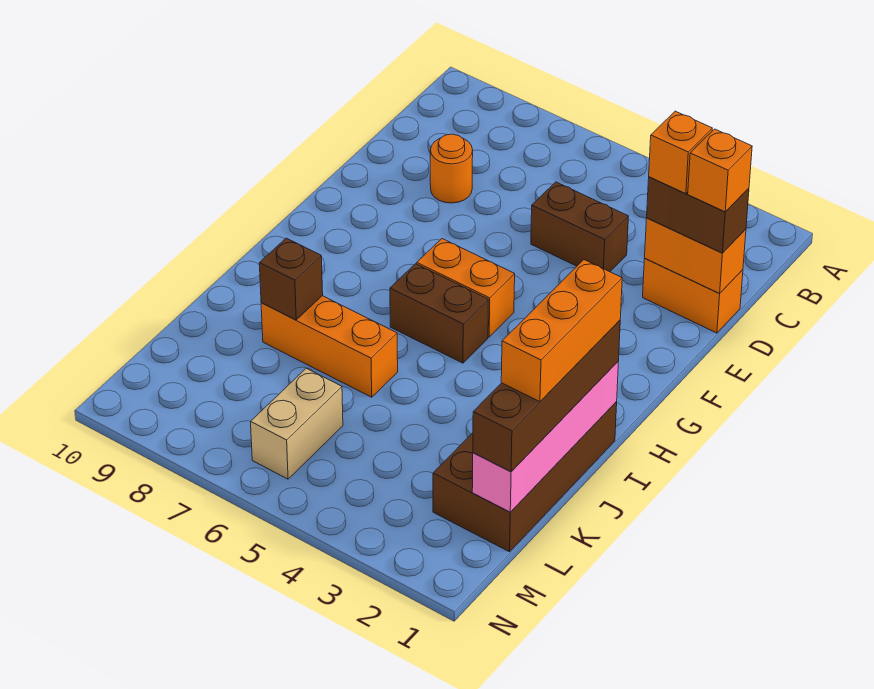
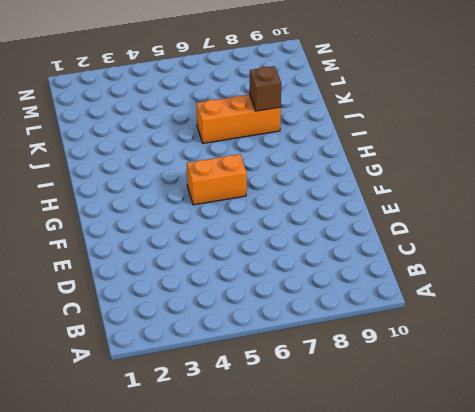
none -> orange 1x2 brick [643,259,743,333]
none -> brown 1x2 brick [531,182,628,272]
none -> orange 1x1 round brick [430,134,473,203]

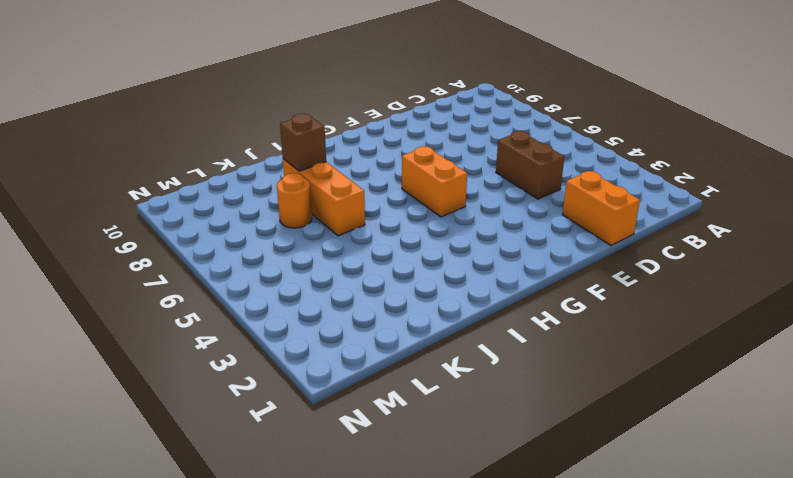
orange 1x1 round brick [277,173,312,228] -> orange 1x1 round brick moved to [430,134,473,203]
none -> brown 1x2 brick [390,264,488,363]
none -> brown 2x4 brick [433,402,617,552]
none -> tan 1x2 brick [251,368,343,479]

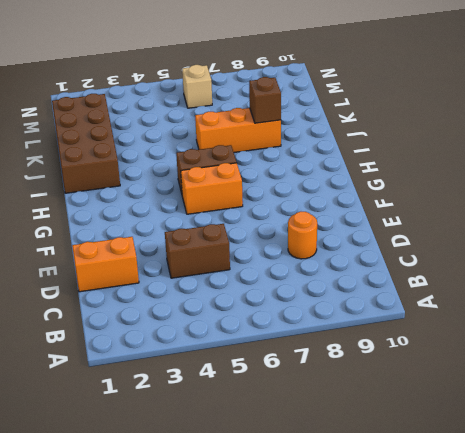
tan 1x1 brick [182,65,212,108] -> tan 1x2 brick [251,368,343,479]
none -> orange 1x2 brick [645,218,746,294]
none -> pink 1x4 brick [472,361,619,512]
none -> brown 1x2 brick [647,177,749,253]

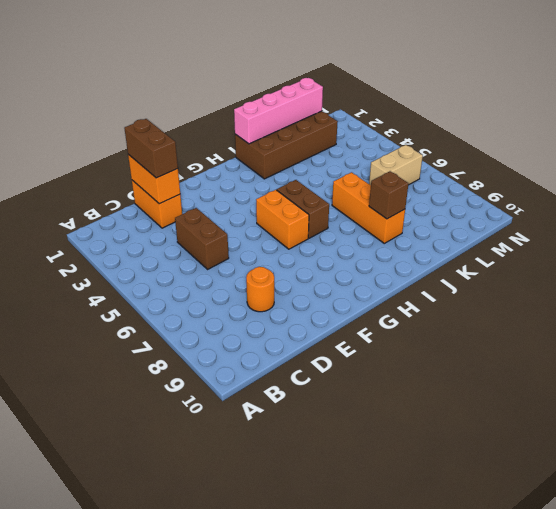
none -> brown 1x4 brick [473,320,620,472]
none -> orange 1x1 brick [688,129,752,212]
none -> orange 1x1 brick [649,111,712,194]

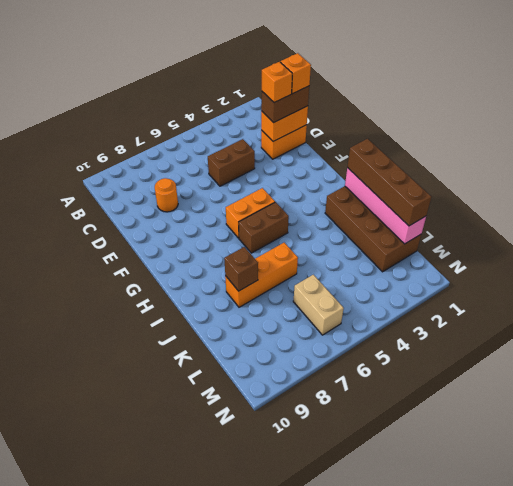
none -> orange 1x3 brick [501,260,622,402]

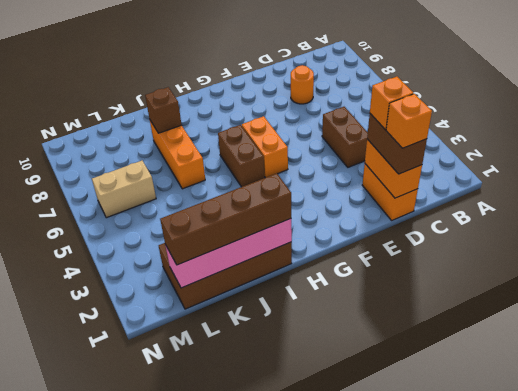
none -> orange 1x3 brick [501,260,622,402]

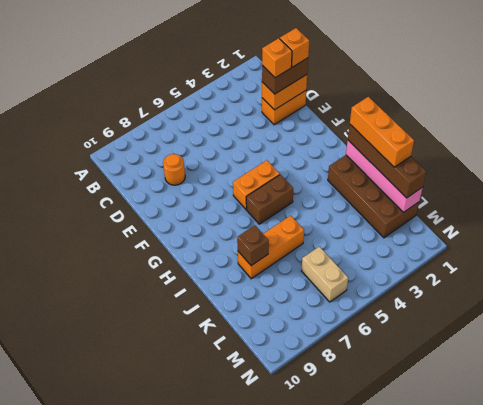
none -> brown 1x2 brick [531,182,628,272]

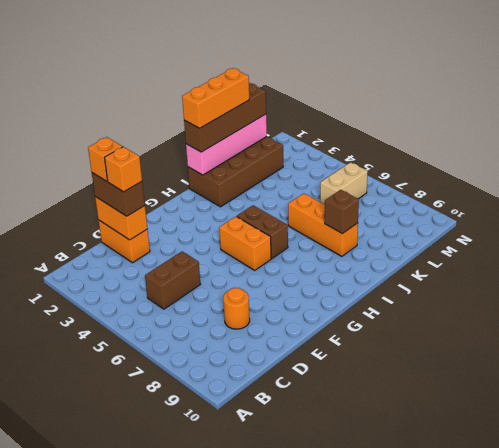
brown 1x2 brick [145,251,200,309] -> brown 1x2 brick turned to [531,182,628,272]

